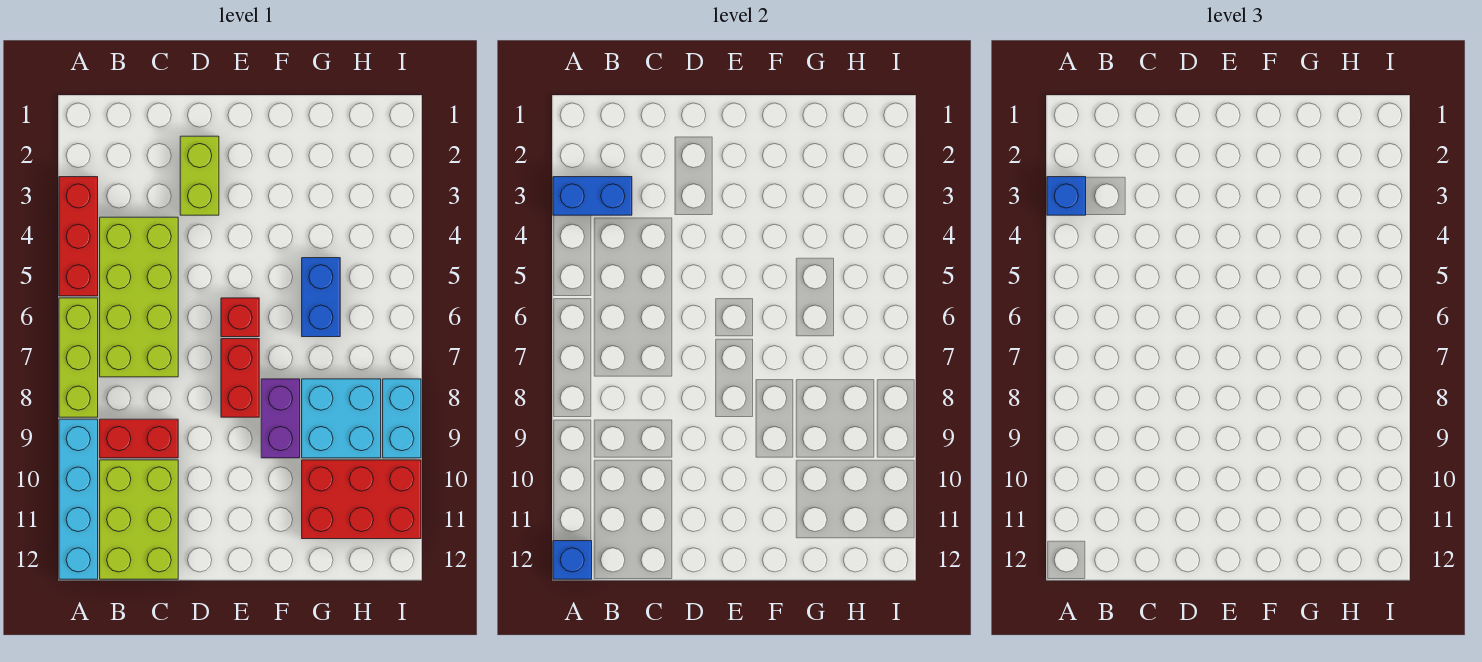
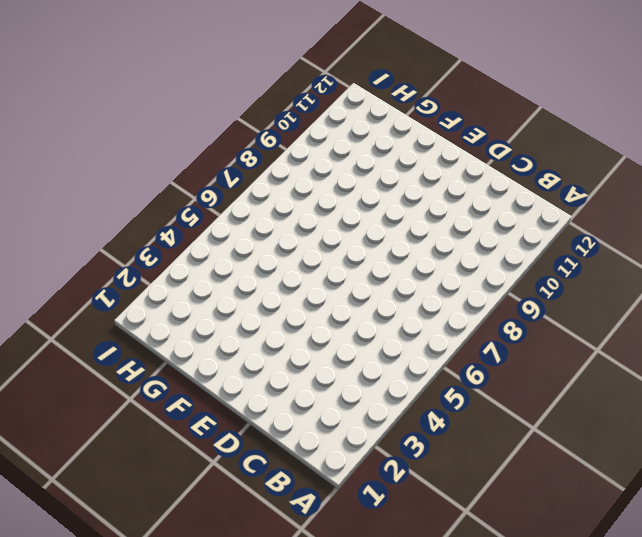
none -> red 1x3 brick [59,177,98,296]
none -> lime 1x3 brick [59,298,98,417]
none -> cyan 1x4 brick [59,419,98,579]

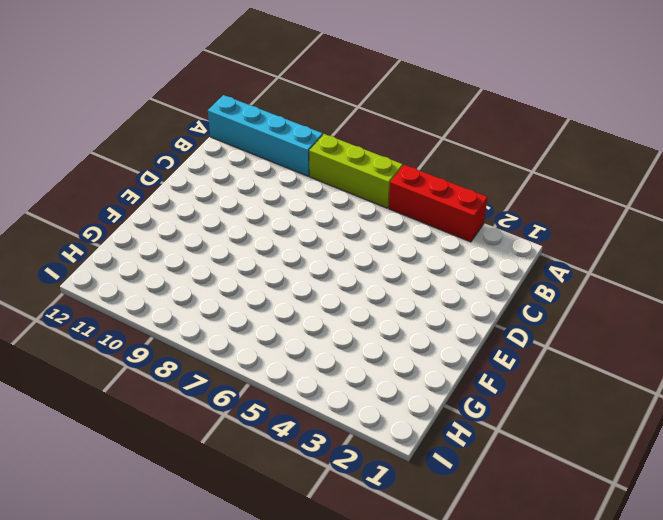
none -> lime 2x4 brick [100,217,178,377]
none -> red 1x2 brick [100,419,178,458]
none -> lime 2x3 brick [100,460,178,579]

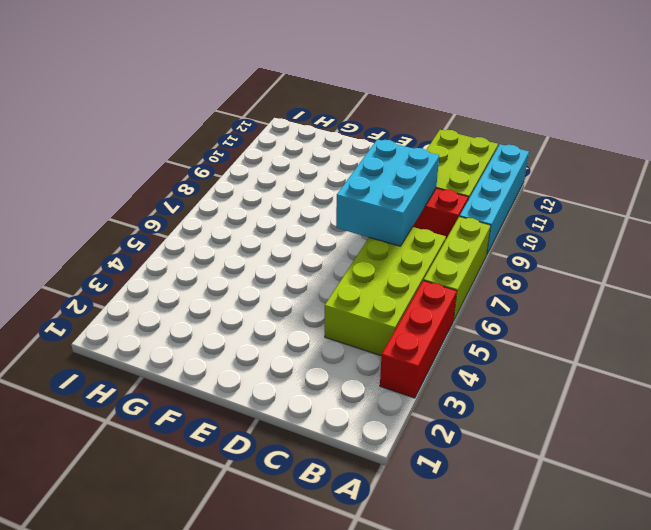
cyan 2x3 brick [336,139,439,246] -> none
none -> lime 1x2 brick [180,136,219,215]
none -> red 1x1 brick [221,298,259,337]
none -> red 1x2 brick [221,339,259,417]

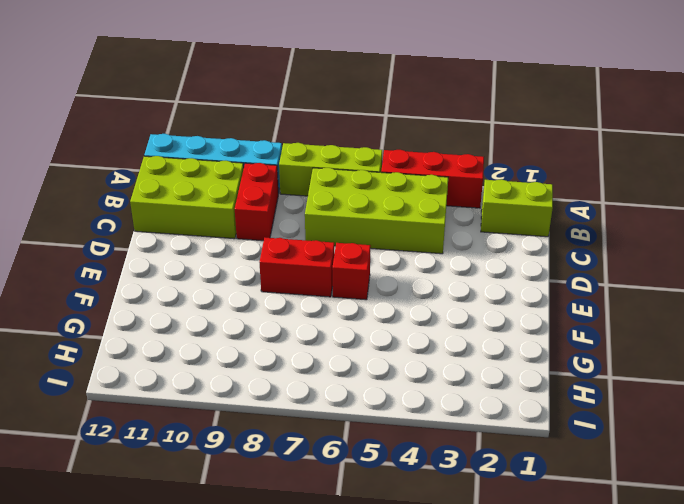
lime 1x2 brick [481,179,553,237] -> lime 1x2 brick moved to [180,136,219,215]
none -> purple 1x2 brick [261,379,300,458]
none -> blue 1x2 brick [302,258,340,337]
none -> cyan 2x2 brick [302,379,381,458]

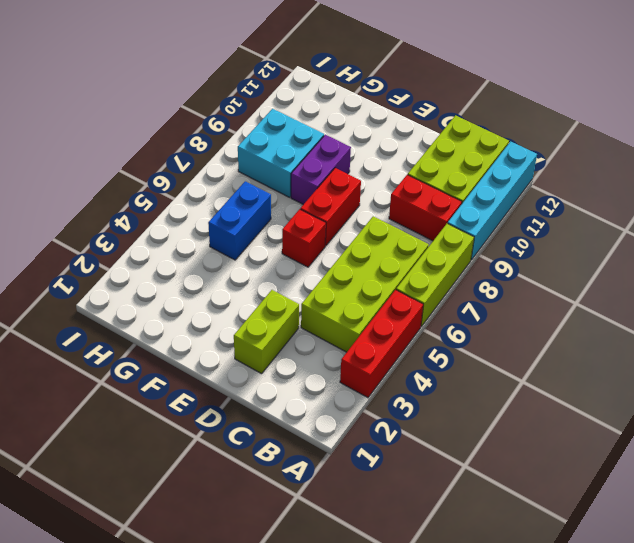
none -> red 2x3 brick [302,460,421,539]
none -> cyan 1x2 brick [383,379,421,458]
none -> blue 1x2 brick [553,177,632,215]

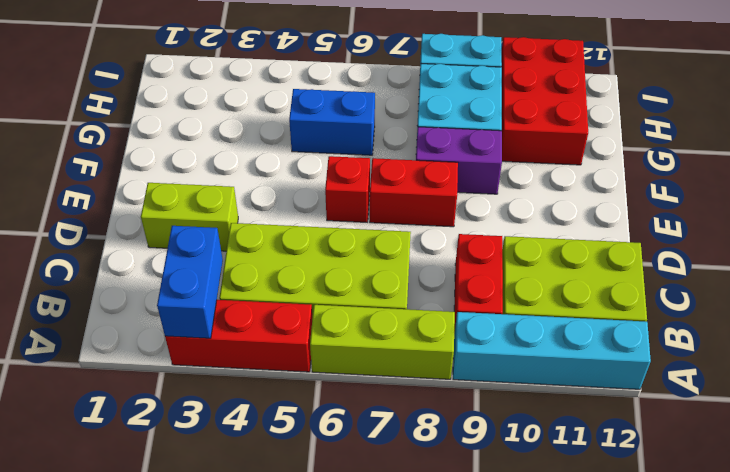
none -> blue 1x1 brick [553,541,592,579]
none -> blue 1x1 brick [1047,177,1086,215]

